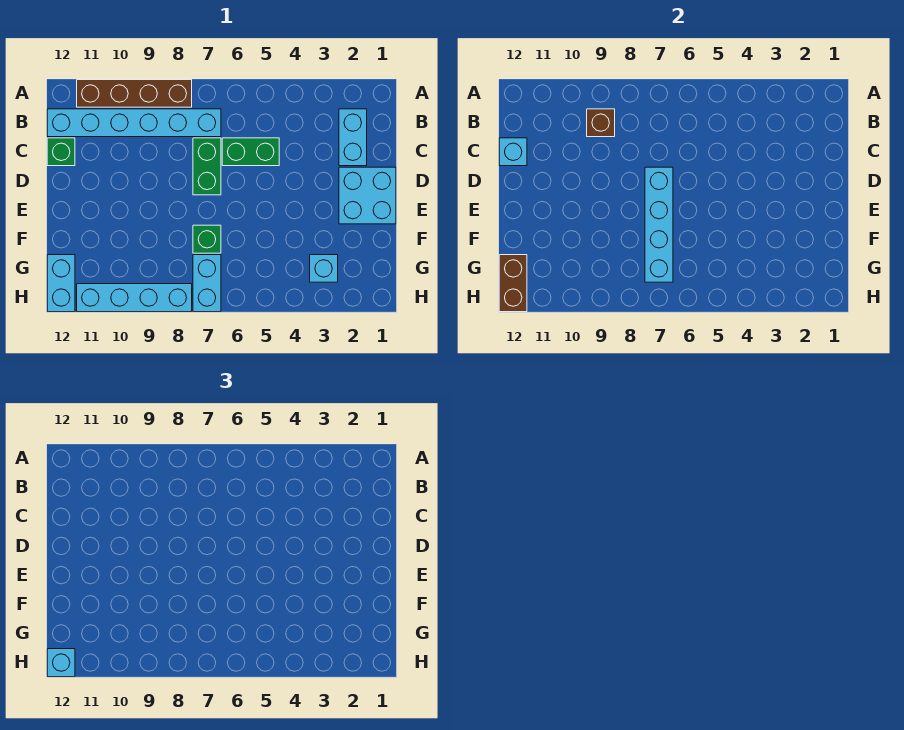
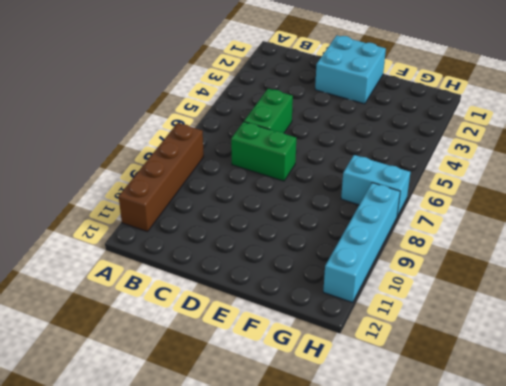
none -> cyan 1x2 brick [339,109,367,166]
none -> cyan 1x6 brick [47,109,221,137]
none -> green 1x1 brick [47,138,75,166]

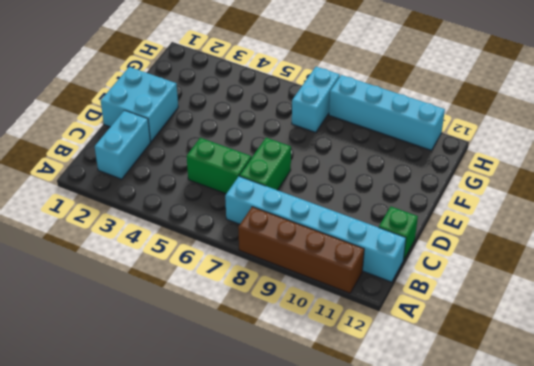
none -> green 1x1 brick [193,225,221,253]
none -> cyan 1x1 brick [310,255,338,282]
none -> cyan 1x2 brick [47,255,75,312]

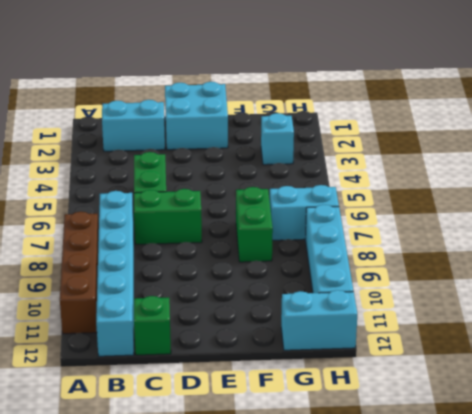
green 1x2 brick [236,187,273,262] -> green 1x1 brick [193,225,221,253]
none -> brown 1x1 brick [587,109,615,137]
none -> cyan 1x1 brick [499,138,527,166]
none -> cyan 1x4 brick [645,167,673,282]

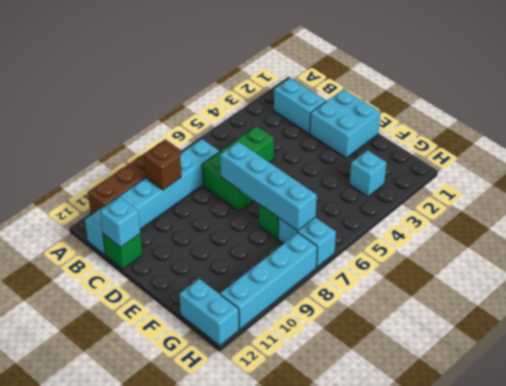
none -> brown 1x2 brick [499,255,527,312]
none -> cyan 1x1 brick [47,649,75,677]

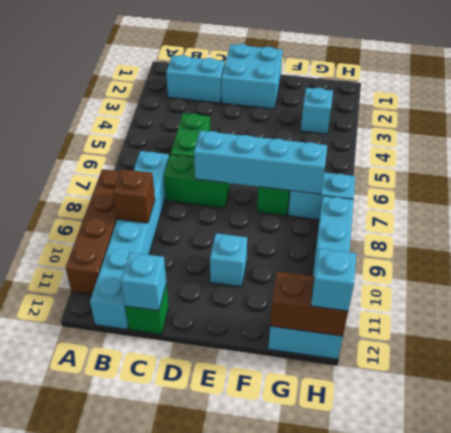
cyan 1x1 brick [210,233,247,287] -> none

